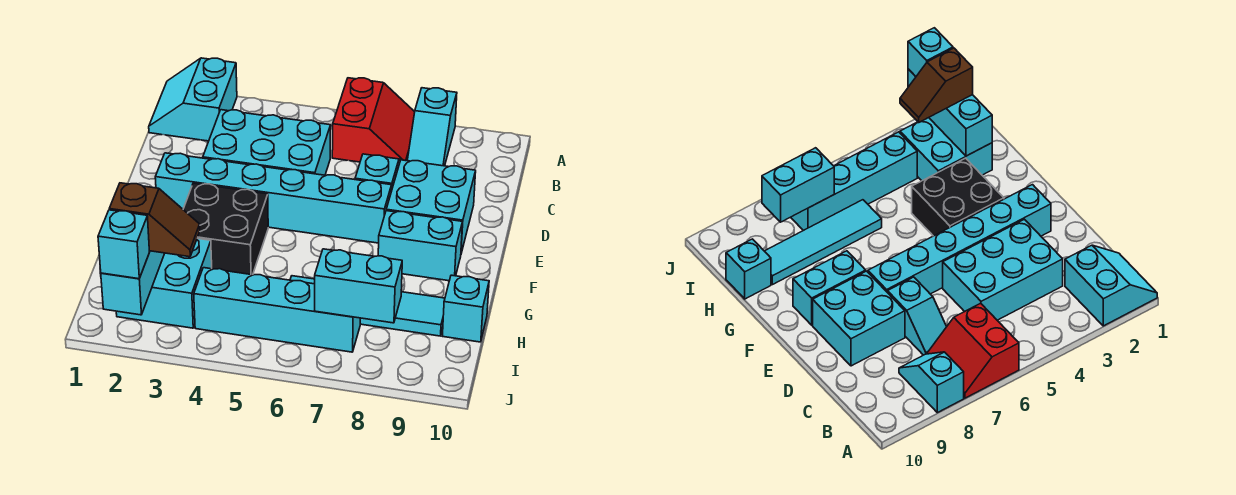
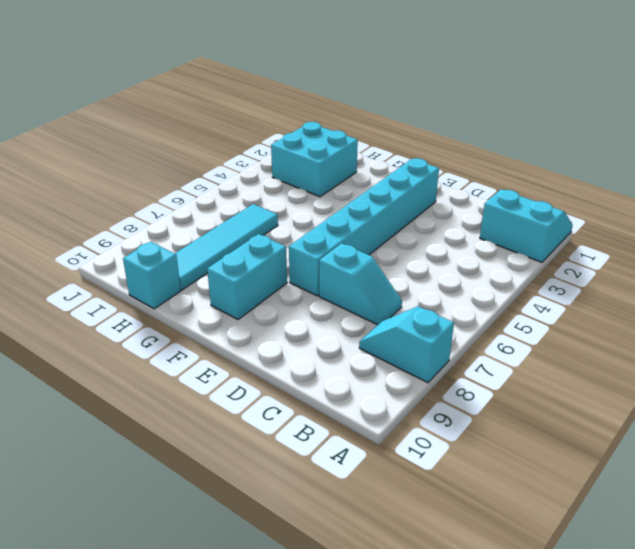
none -> red 2x2 slope [332,78,415,162]
none -> cyan 2x3 brick [203,110,331,175]
none -> cyan 2x2 brick [386,160,476,253]

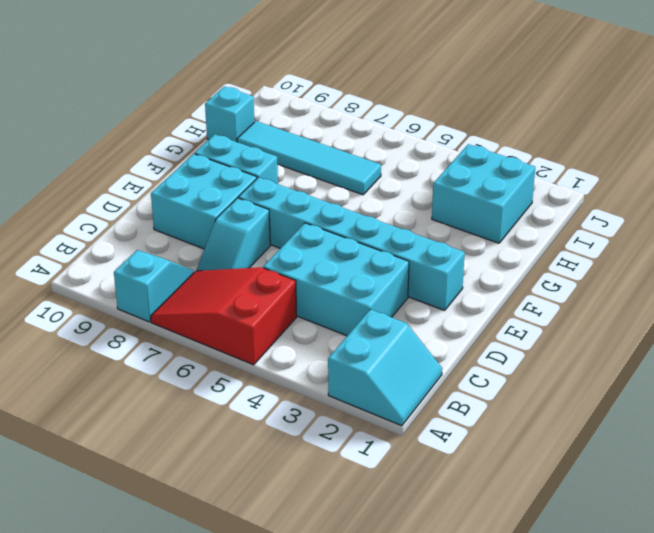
red 2x3 slope [151,267,297,365] -> red 2x2 slope [332,78,415,162]
none -> black 2x2 brick [183,183,268,275]
none -> cyan 1x4 brick [194,268,360,352]
none -> cyan 1x3 brick [101,251,165,315]

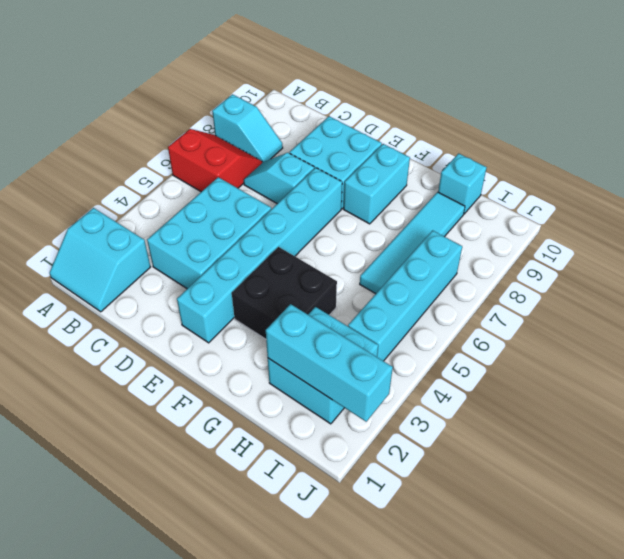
none -> cyan 1x2 brick [315,249,402,323]
none -> brown 1x2 slope [109,183,200,257]
none -> cyan 1x1 brick [98,210,149,279]

